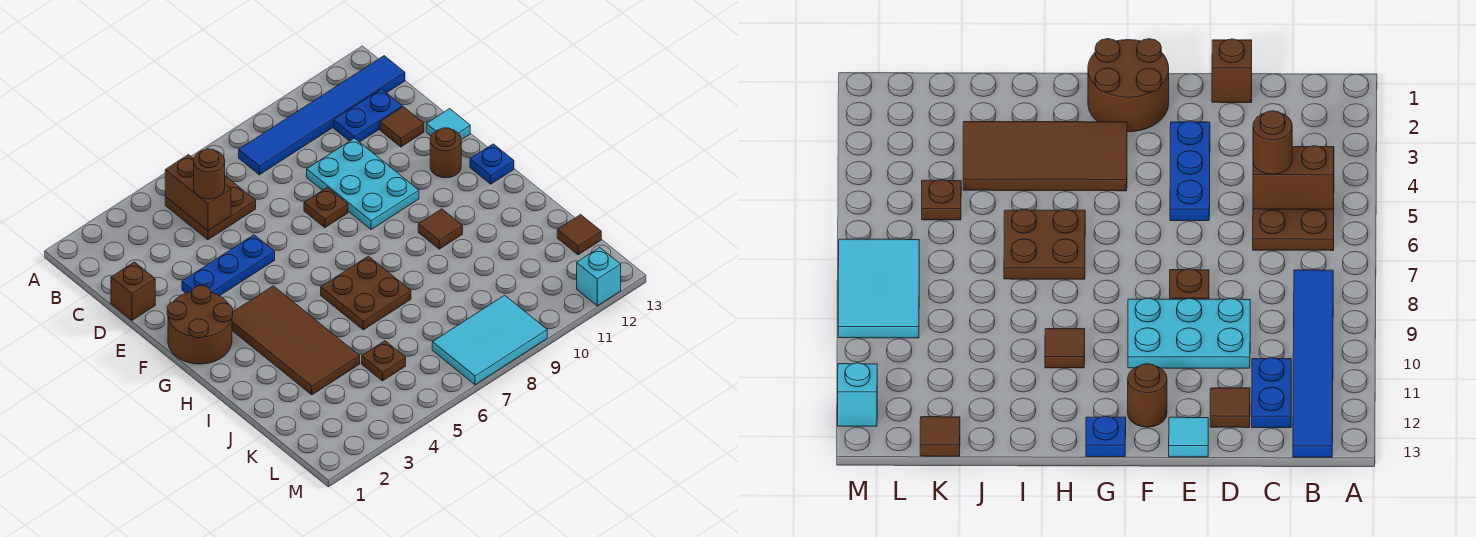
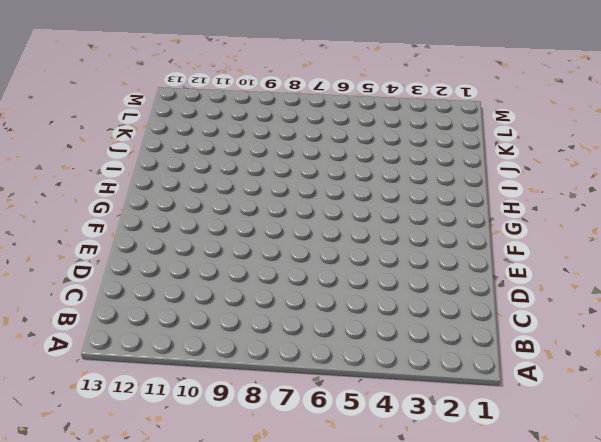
none -> brown 2x2 plate [165,176,256,240]
none -> blue 1x6 tile [239,56,405,175]
none -> blue 1x2 plate [334,89,402,142]

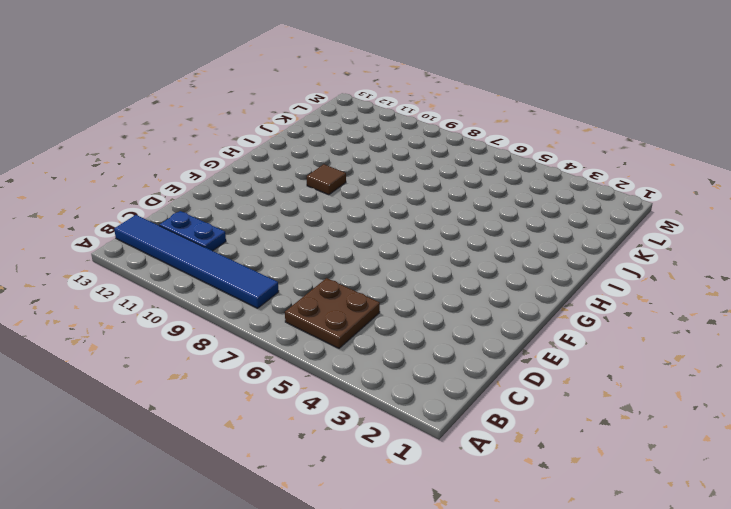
none -> brown 1x1 brick [111,262,155,320]
none -> cyan 2x3 plate [307,138,419,230]
none -> brown 1x1 tile [380,107,424,147]

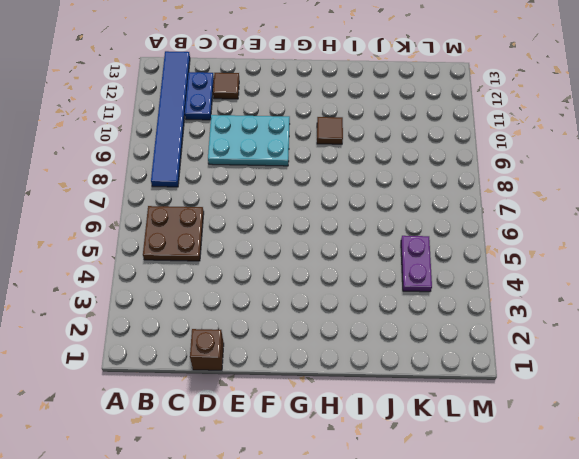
purple 1x2 plate [401,236,432,292] -> brown 1x1 plate [362,341,406,381]
none -> blue 1x3 plate [182,235,275,296]
none -> brown 1x1 plate [304,187,348,228]
none -> cyan 1x1 tile [426,109,470,140]

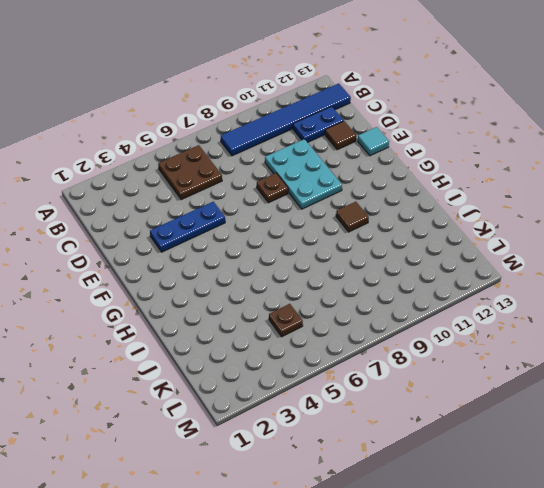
none -> brown 1x1 brick [111,262,155,320]
none -> brown 2x2 round brick [167,286,233,364]
none -> brown 1x1 round brick [430,128,461,178]

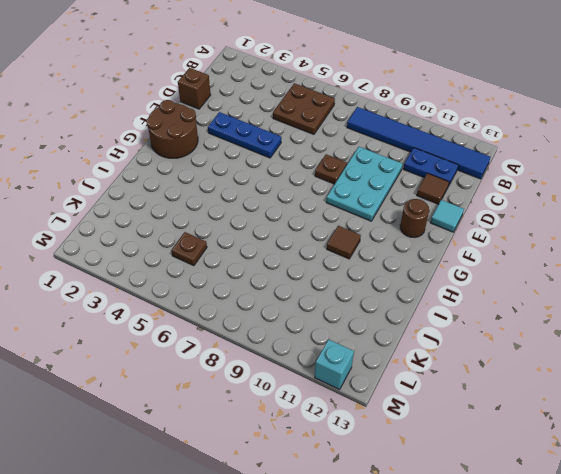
none -> brown 2x4 tile [232,286,360,395]
none -> blue 1x1 plate [470,144,514,184]
none -> brown 2x2 plate [321,256,411,330]

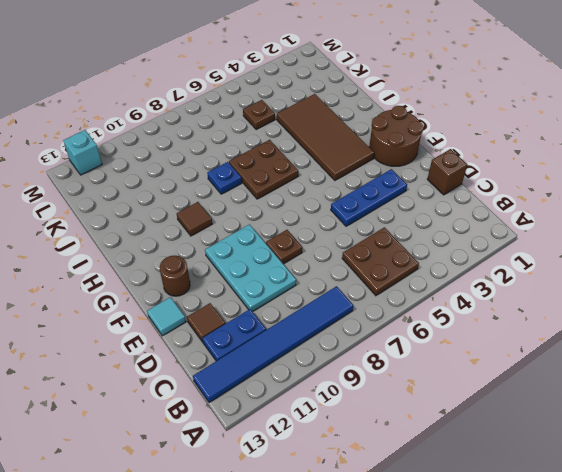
blue 1x1 plate [207,162,242,194] -> blue 1x1 plate moved to [470,144,514,184]
none -> brown 1x1 tile [557,215,601,255]
none -> cyan 2x3 tile [432,295,547,385]
none -> brown 1x2 brick [165,155,231,231]

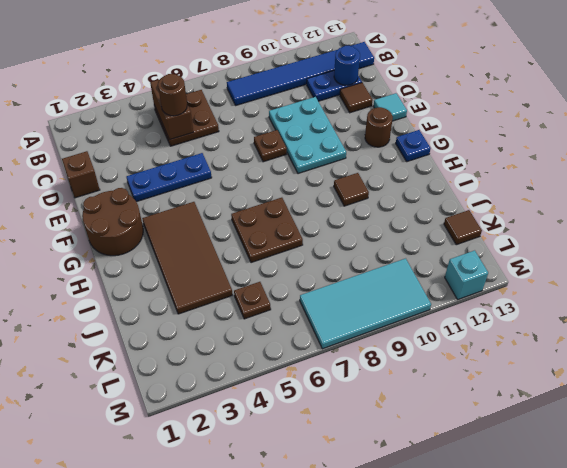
blue 1x1 round brick [334,46,360,85] -> none
cyan 2x4 tile [300,258,431,349] -> cyan 2x3 tile [432,295,547,385]

